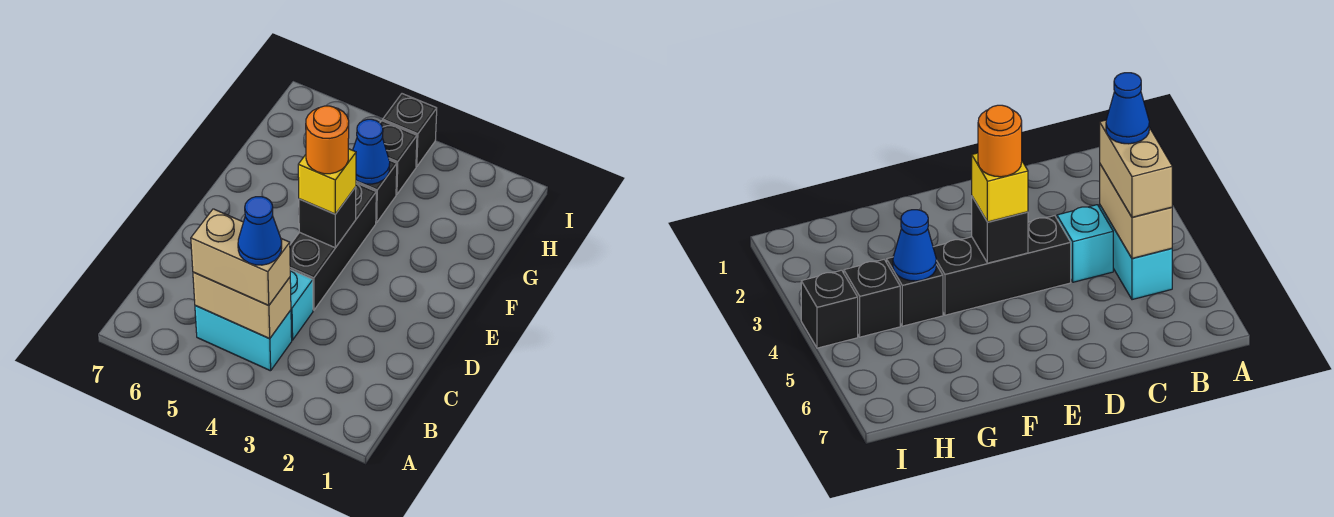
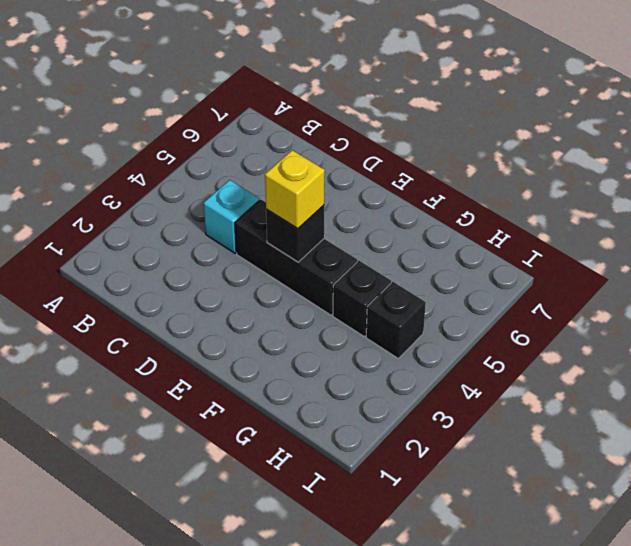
none -> cyan 1x2 brick [195,306,292,371]
none -> black 1x1 brick [382,94,437,167]
none -> tan 1x2 brick [193,272,291,339]

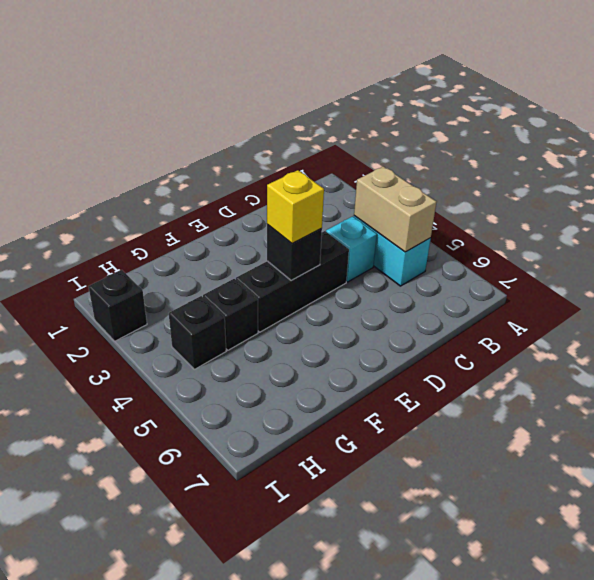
black 1x1 brick [89,270,147,341] -> black 1x1 brick moved to [382,94,437,167]
none -> blue 1x1 cone [353,119,390,184]
none -> tan 1x2 brick [191,209,290,306]
none -> blue 1x1 cone [238,197,282,265]

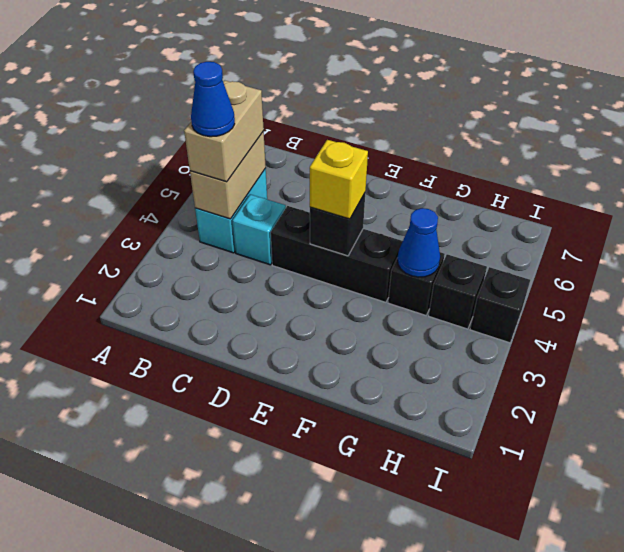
none -> orange 1x1 round brick [306,106,349,174]

